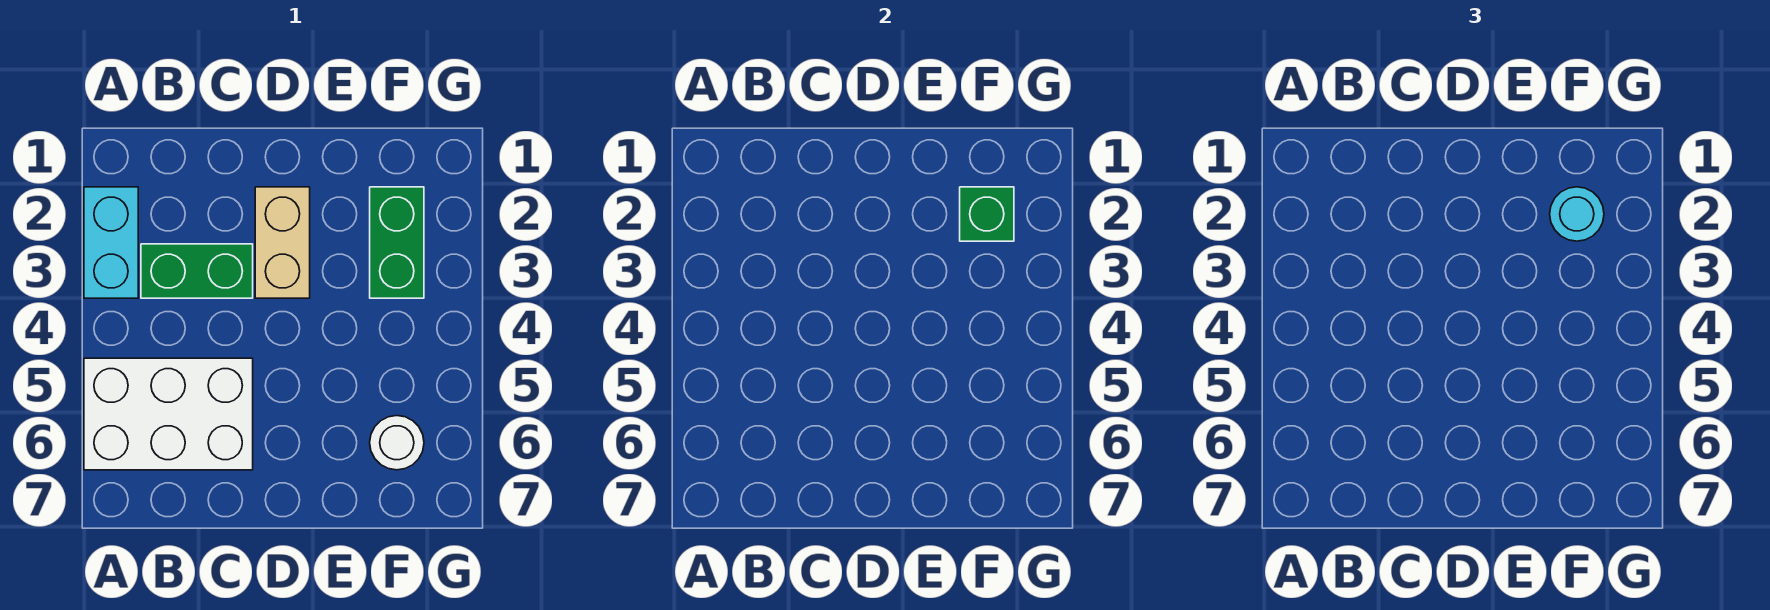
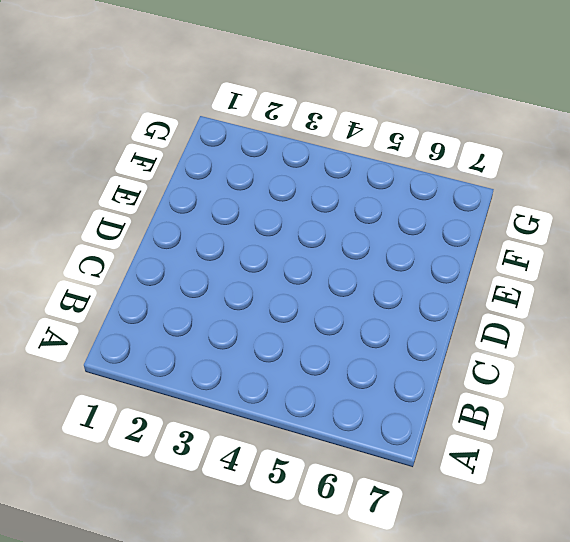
none -> cyan 1x2 brick [84,187,138,298]
none -> white 2x3 brick [84,358,253,470]

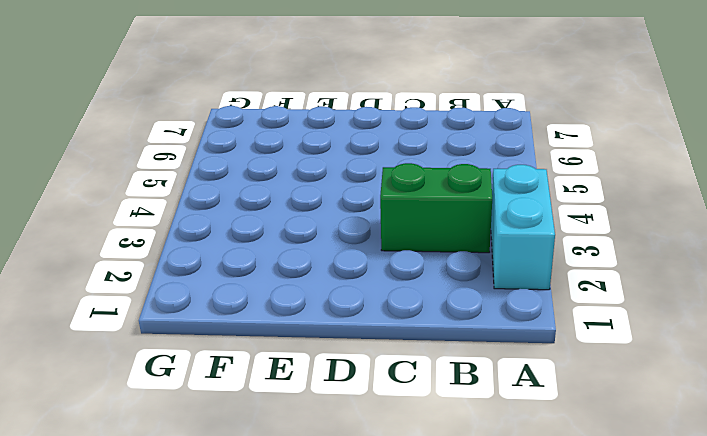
none -> white 2x3 brick [84,358,253,470]
none -> tan 1x2 brick [255,187,310,298]

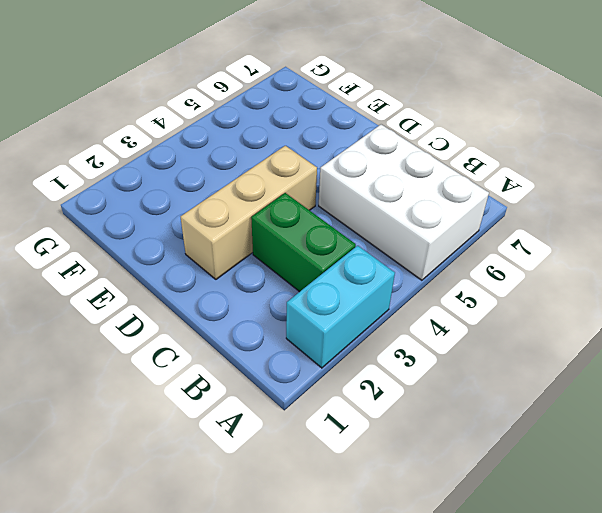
tan 1x3 brick [181,146,317,279] -> tan 1x2 brick [255,187,310,298]
none -> green 1x2 brick [370,187,424,298]
none -> white 1x1 round brick [370,416,424,470]

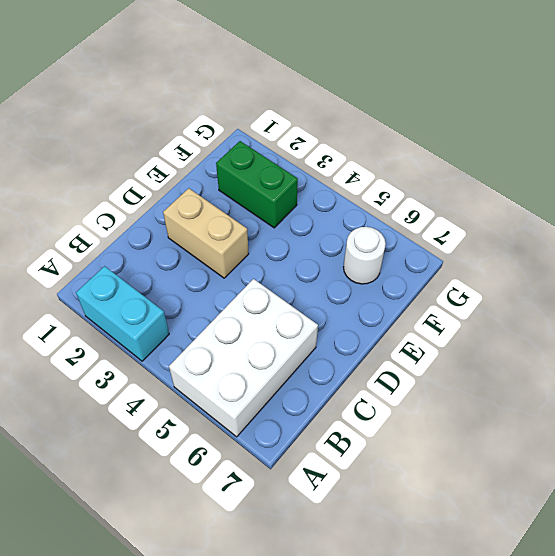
none -> green 1x2 brick [141,244,253,298]
none -> green 1x1 brick [960,187,1014,241]

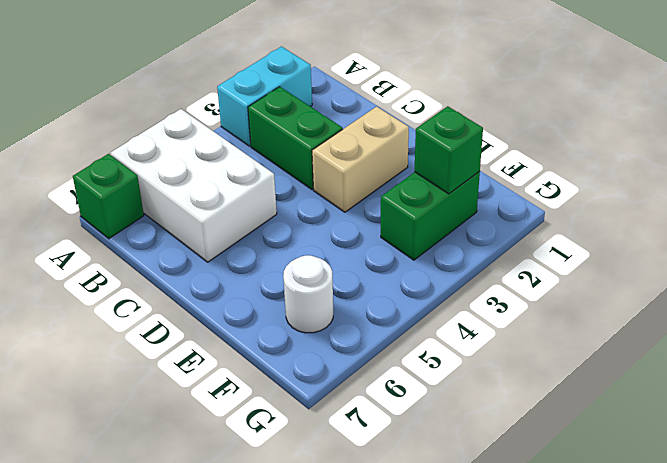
green 1x1 brick [73,154,144,239] -> none
none -> cyan 1x1 round brick [1550,187,1604,241]

